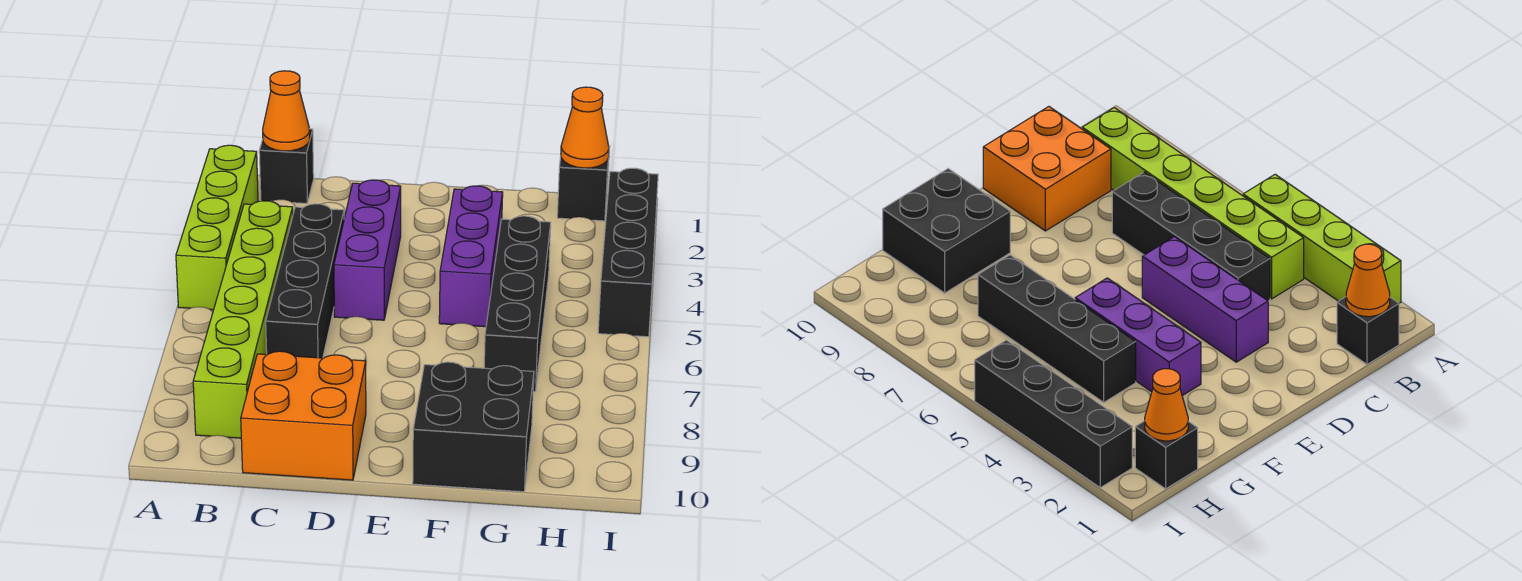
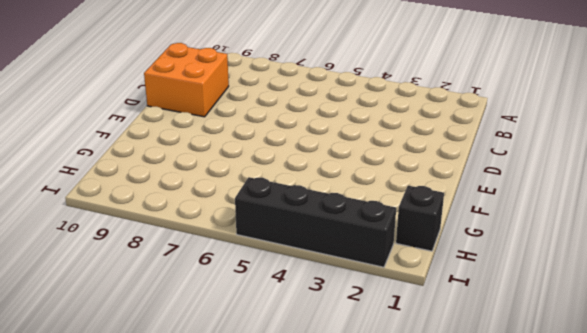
none -> lime 1x4 brick [176,145,258,310]
none -> black 1x1 brick [259,129,314,203]
none -> lime 1x6 brick [193,201,293,438]

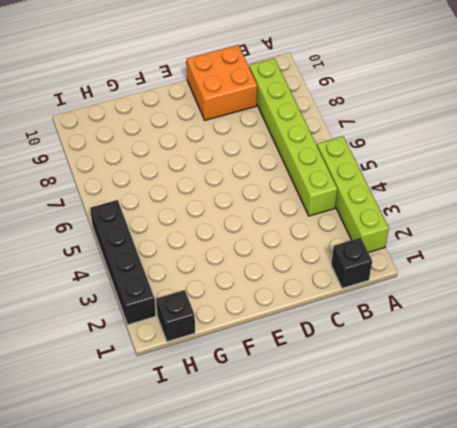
none -> black 1x4 brick [266,204,344,358]
none -> purple 1x3 brick [334,180,401,320]
none -> purple 1x3 brick [439,186,503,327]

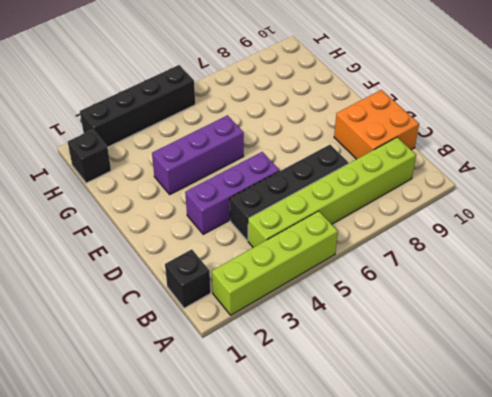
none -> black 2x2 brick [413,362,534,492]
none -> black 1x4 brick [484,216,551,392]
none -> orange 1x1 cone [263,71,310,151]

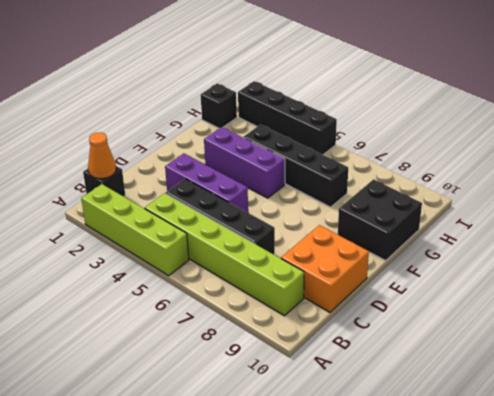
none -> orange 1x1 cone [561,87,609,168]

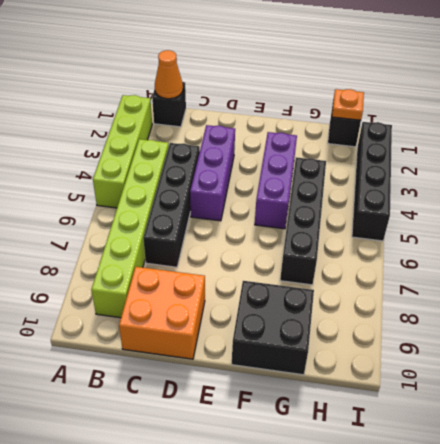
orange 1x1 plate [332,89,364,120] -> orange 1x1 cone [561,87,609,168]

